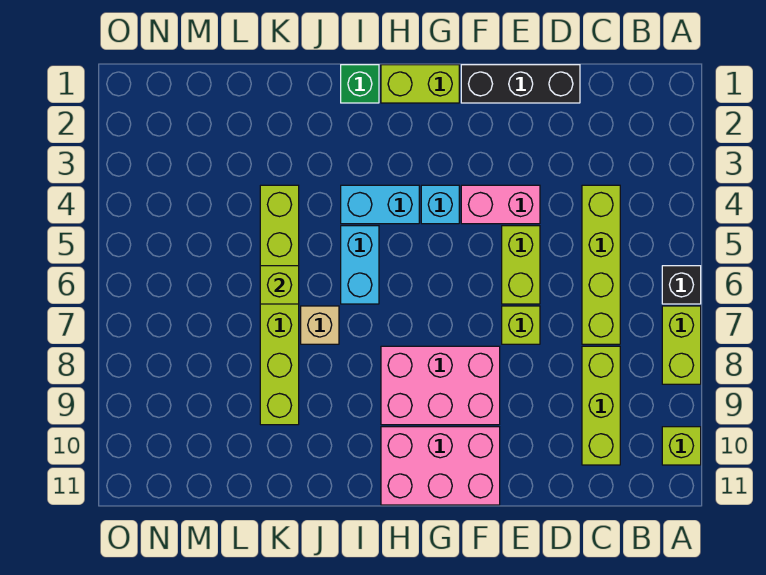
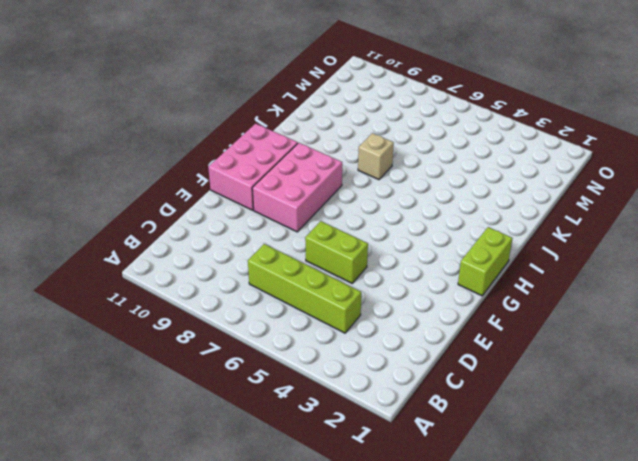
none -> black 1x1 brick [662,266,701,304]
none -> lime 1x2 brick [662,306,701,384]
none -> lime 1x1 brick [662,427,701,465]

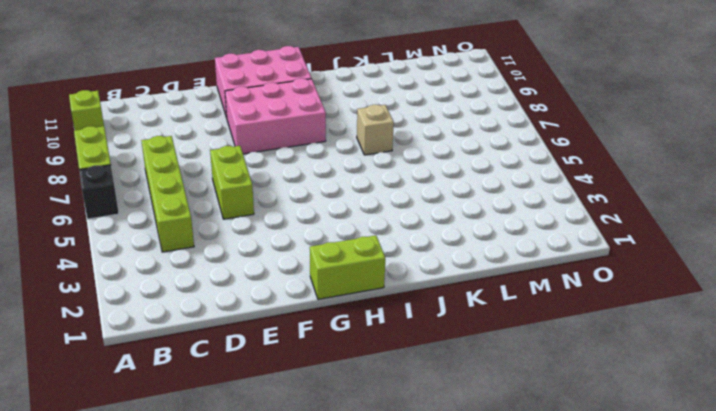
none -> lime 1x3 brick [582,346,620,465]
none -> black 1x3 brick [461,65,580,103]
none -> pink 1x2 brick [461,185,540,224]

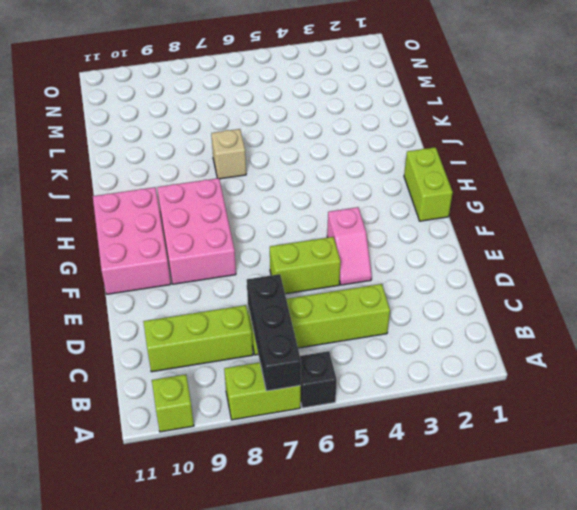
black 1x3 brick [247,274,301,391] -> black 1x3 brick moved to [461,65,580,103]
pink 1x2 slope [327,207,372,285] -> pink 1x2 brick [461,185,540,224]
none -> lime 1x1 brick [502,306,540,344]
none -> cyan 1x1 brick [421,185,459,224]
none -> cyan 1x2 brick [341,185,419,224]

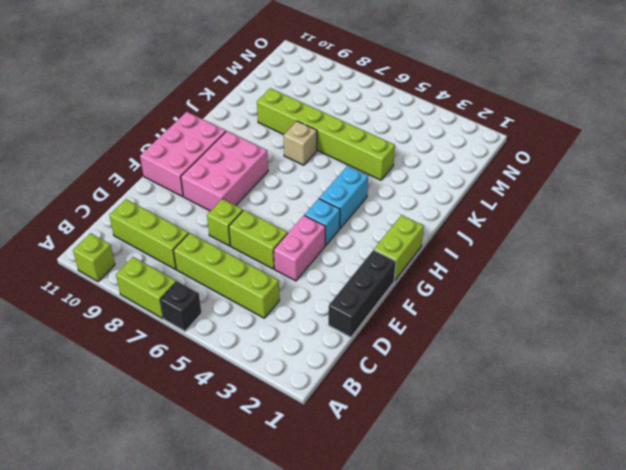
none -> green 1x1 brick [341,65,379,103]
none -> cyan 1x2 brick [341,226,379,304]
none -> lime 1x1 brick [260,266,299,304]

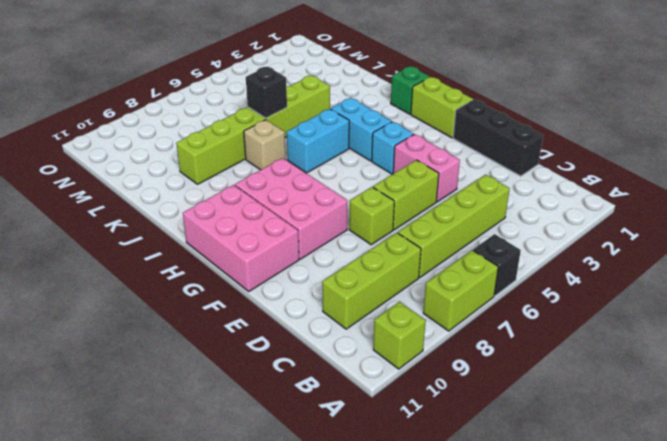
black 1x1 brick [246,67,287,118] -> lime 1x1 brick [260,266,299,304]

